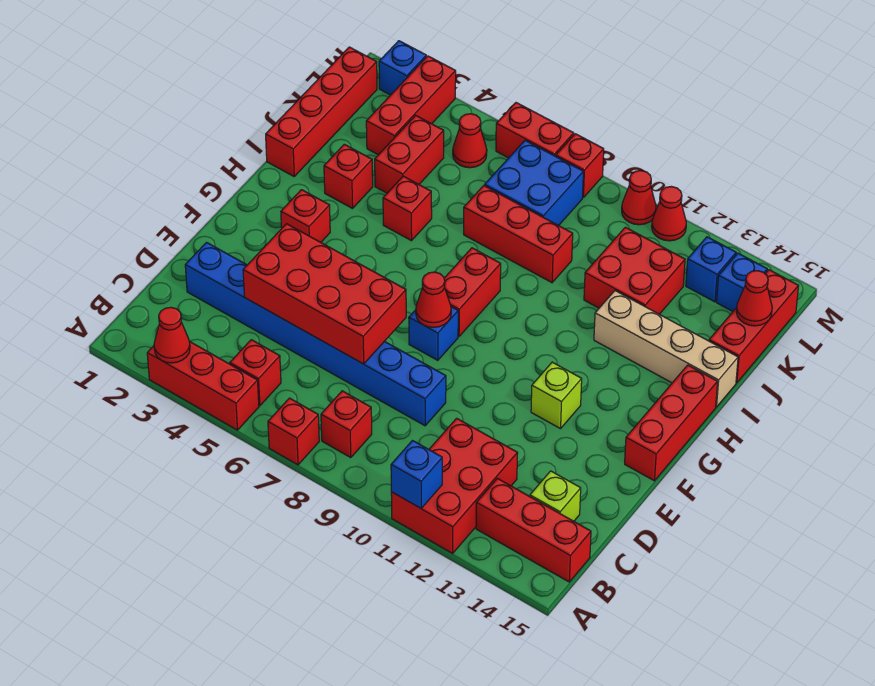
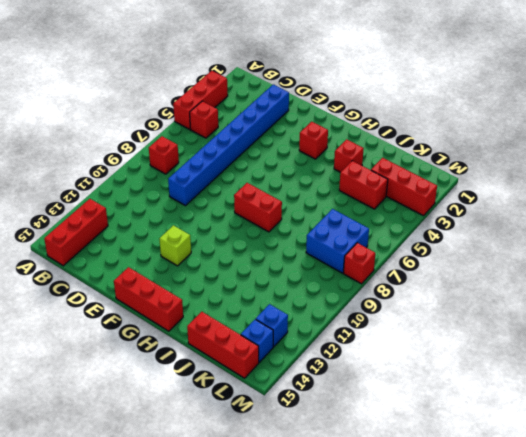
none -> red 1x1 brick [268,398,319,465]
none -> red 2x3 brick [391,418,518,553]
none -> lime 1x1 brick [530,471,581,521]
none -> blue 1x1 brick [409,307,458,360]

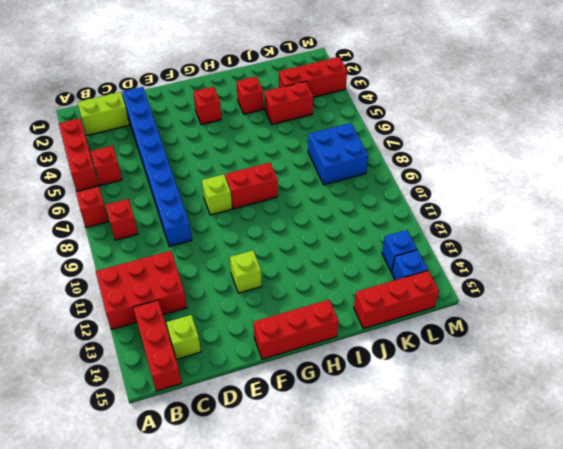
lime 1x2 brick [77,92,129,135] -> none
lime 1x1 brick [202,174,232,215] -> blue 1x1 brick [409,307,458,360]
none -> red 1x4 brick [266,47,377,176]
none -> red 1x1 brick [383,176,432,241]
none -> tan 1x4 brick [594,291,738,407]
none -> red 1x3 brick [464,186,573,283]

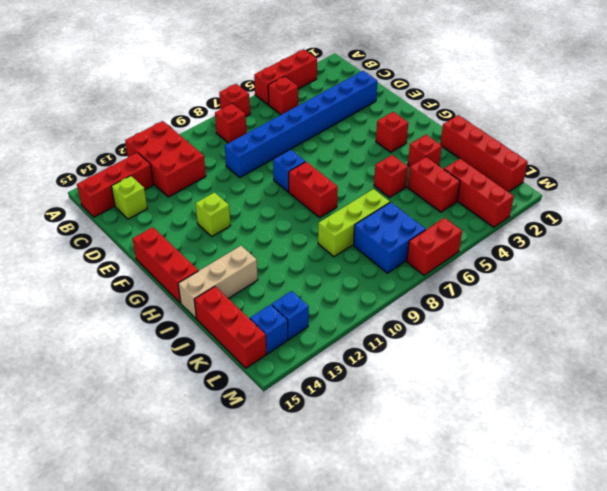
tan 1x3 brick [178,246,258,319] -> tan 1x4 brick [594,291,738,407]
lime 1x3 brick [318,189,390,257] -> red 1x3 brick [464,186,573,283]
none -> red 2x2 brick [584,227,685,314]
none -> red 1x1 cone [453,114,487,168]
none -> blue 1x1 brick [379,41,426,95]
none -> red 1x1 brick [556,134,604,197]

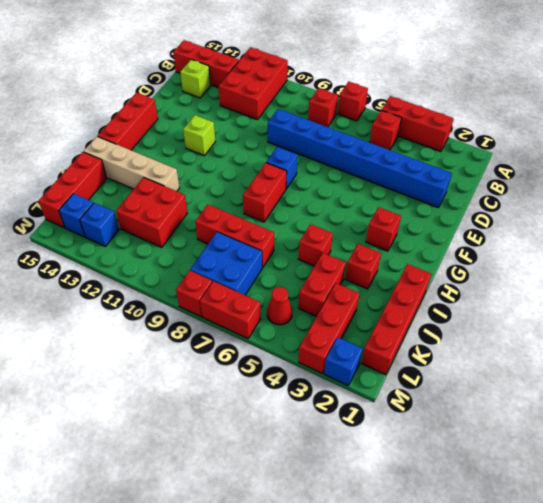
none -> red 1x1 cone [622,171,656,225]
none -> red 1x1 cone [652,187,686,241]
none -> red 1x1 cone [154,307,190,363]
none -> blue 1x1 brick [391,441,442,508]

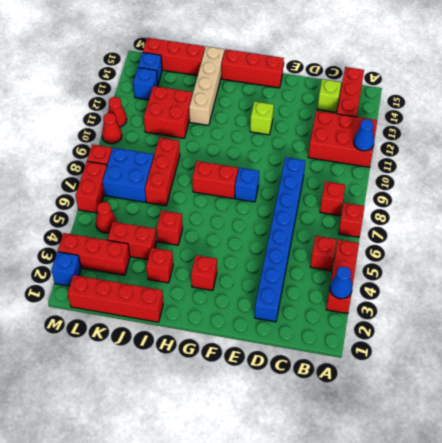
blue 1x1 cone [330,267,352,299] -> red 1x1 cone [154,307,190,363]
blue 1x1 cone [354,119,374,151] -> blue 1x1 brick [391,441,442,508]
none -> red 2x4 brick [243,224,406,364]
none -> red 1x1 cone [416,272,451,327]
none -> red 1x1 cone [736,271,772,326]

